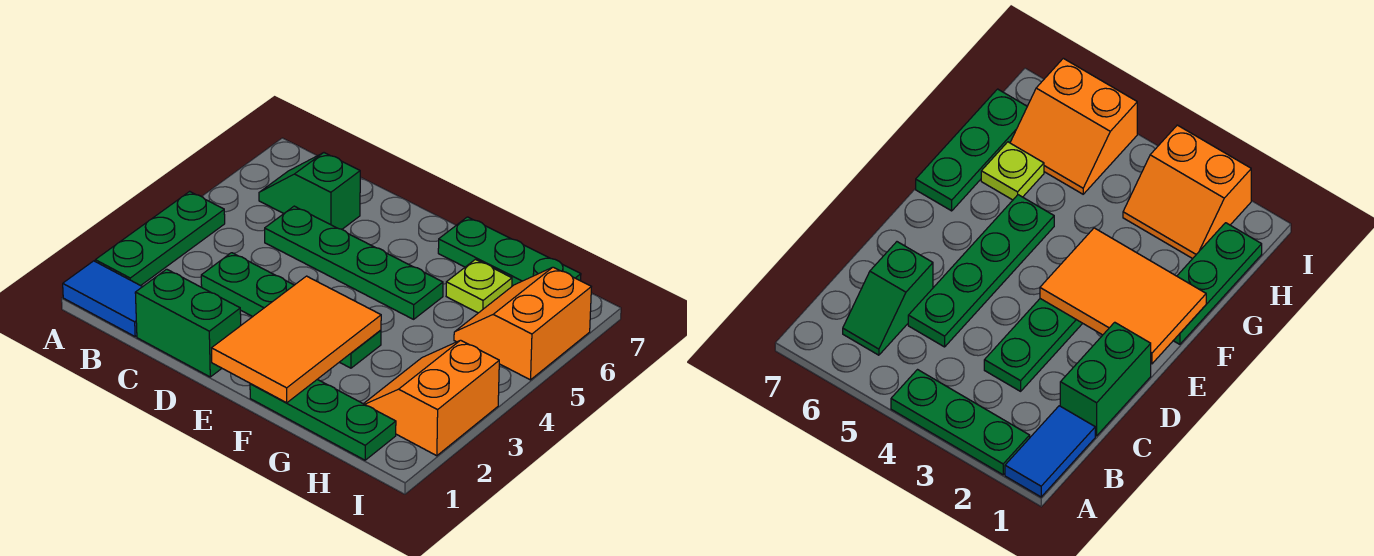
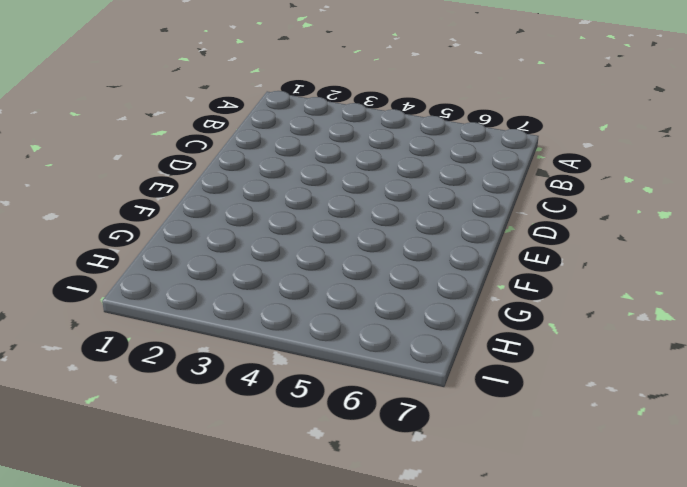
none -> blue 1x2 tile [63,261,142,336]
none -> green 1x3 plate [95,191,225,286]
none -> green 1x2 slope [259,153,360,229]

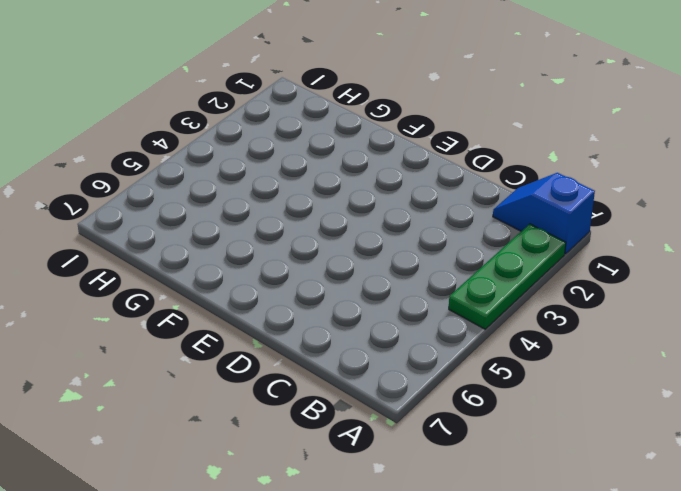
blue 1x2 slope [493,173,595,254] -> blue 1x2 tile [63,261,142,336]
none -> green 1x2 slope [259,153,360,229]
none -> green 1x2 brick [135,269,241,377]
none -> green 1x4 plate [201,253,381,368]

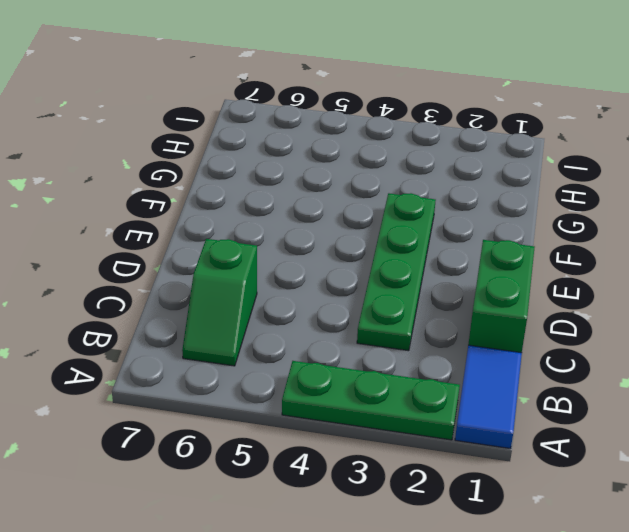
none -> green 1x4 plate [265,206,443,319]
none -> green 1x3 plate [250,379,396,460]
none -> green 1x3 plate [438,217,581,286]

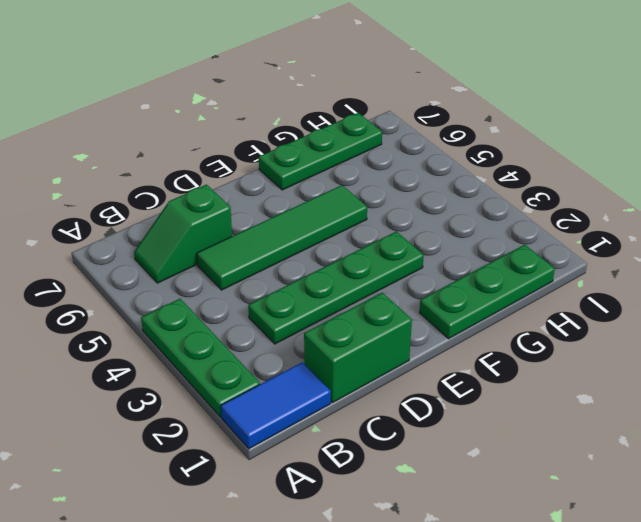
green 1x4 tile [197,185,367,290] -> green 1x4 plate [265,206,443,319]
none -> lime 1x1 plate [446,259,512,313]
none -> orange 2x2 slope [364,340,499,456]
none -> orange 2x2 slope [454,267,591,380]

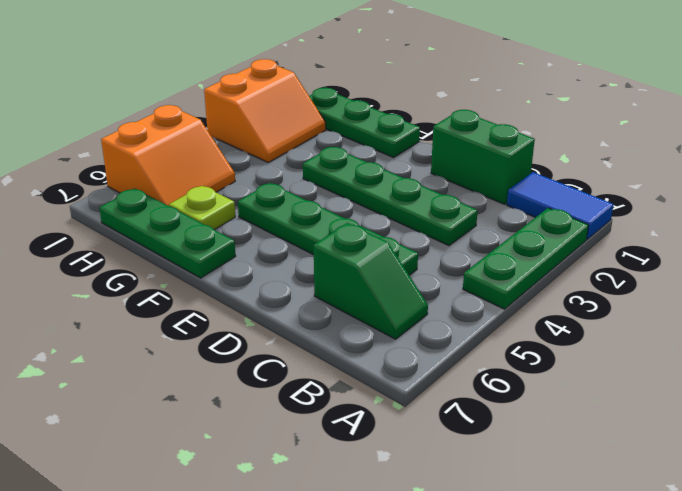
none -> orange 2x3 tile [212,276,381,403]

